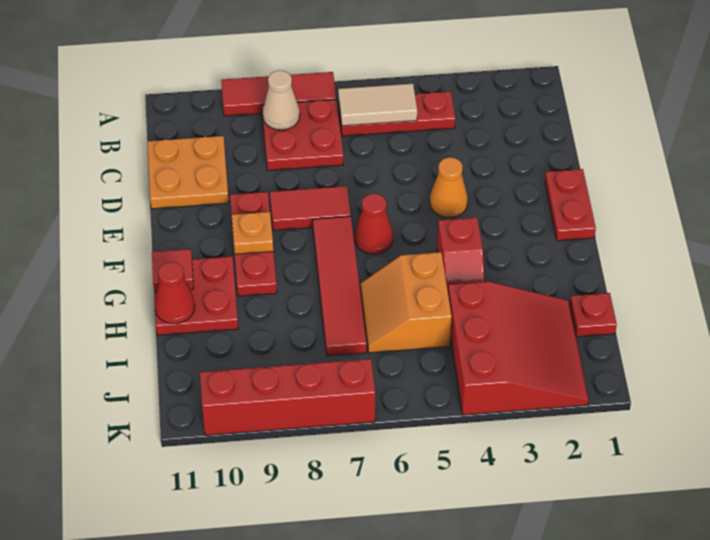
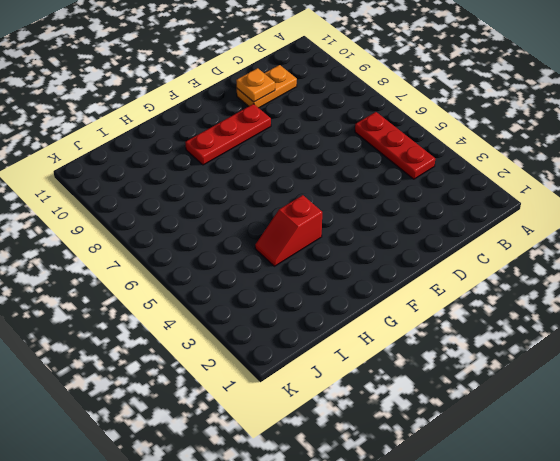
orange 1x2 plate [237,65,297,108] -> orange 2x2 plate [147,136,229,209]
orange 1x1 plate [236,68,275,102] -> orange 1x1 plate moved to [232,212,273,254]
none -> red 1x3 tile [221,72,336,116]
none -> red 2x2 plate [262,99,343,171]
none -> red 1x2 plate [545,169,596,241]

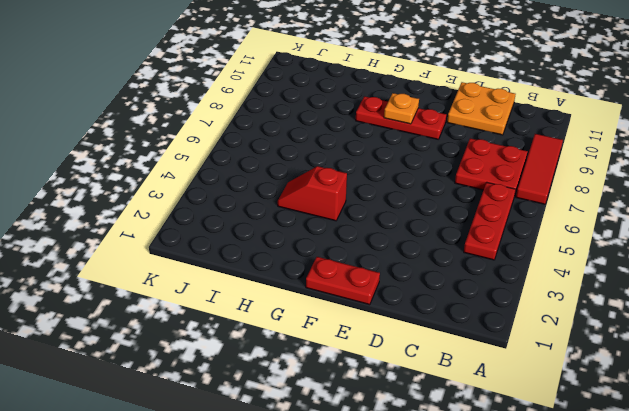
none -> orange 1x1 cone [430,157,468,218]
none -> red 1x2 tile [270,186,351,231]
none -> red 1x1 cone [355,194,393,254]

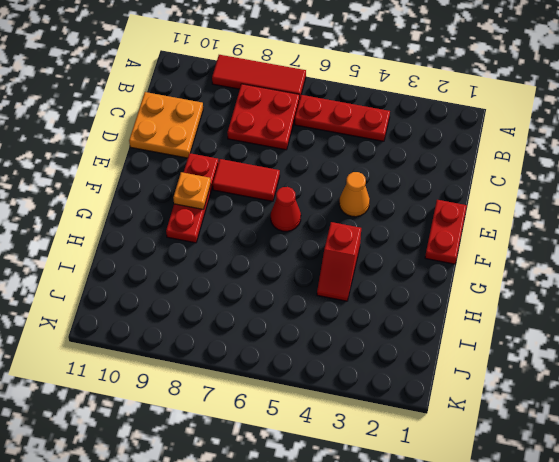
none -> red 1x4 tile [313,216,367,356]
none -> red 2x2 plate [154,256,238,335]
none -> orange 2x2 slope [361,252,452,353]

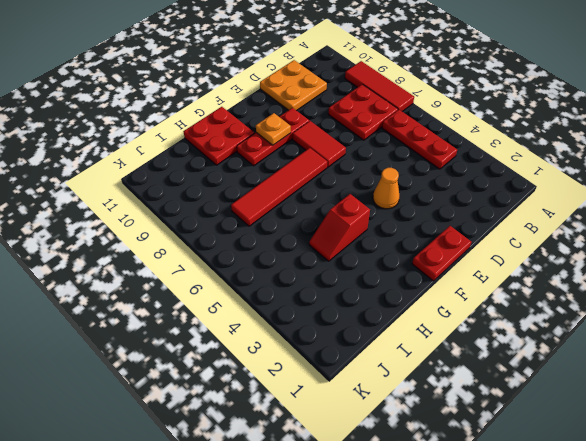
none -> red 1x1 cone [355,194,393,254]
none -> orange 2x2 slope [361,252,452,353]
none -> red 1x1 plate [570,293,617,337]

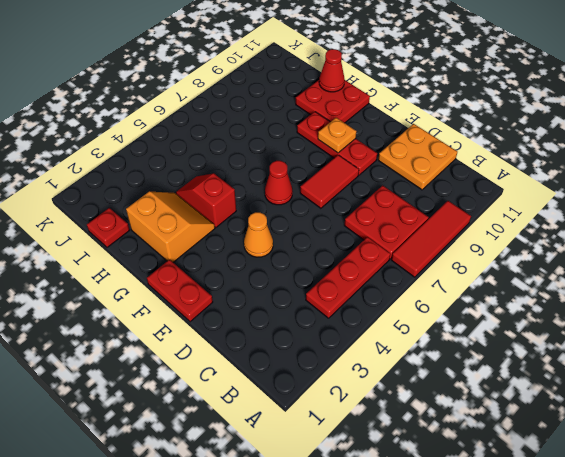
orange 2x2 slope [126,191,215,262] -> orange 2x2 slope moved to [361,252,452,353]
none -> red 1x4 tile [313,216,367,356]
none -> red 3x3 slope [448,282,588,415]
none -> red 1x4 brick [200,359,375,435]

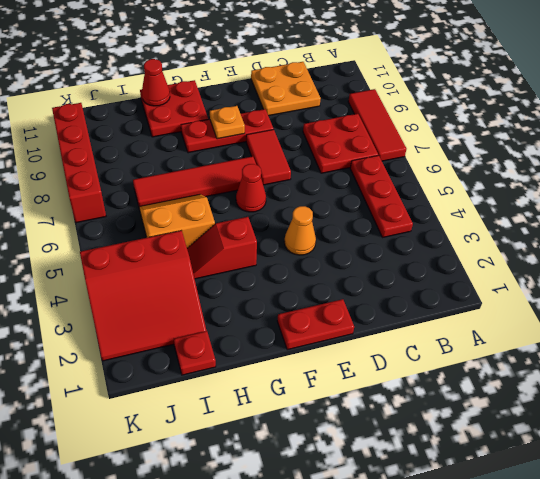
none -> tan 1x2 tile [338,84,417,126]
none -> tan 1x1 cone [263,70,300,130]
none -> red 1x1 tile [152,249,194,292]

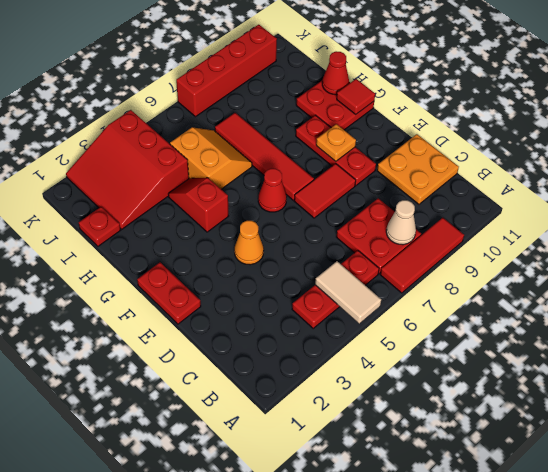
tan 1x2 tile [315,261,381,323] -> tan 1x2 tile turned to [338,84,417,126]

